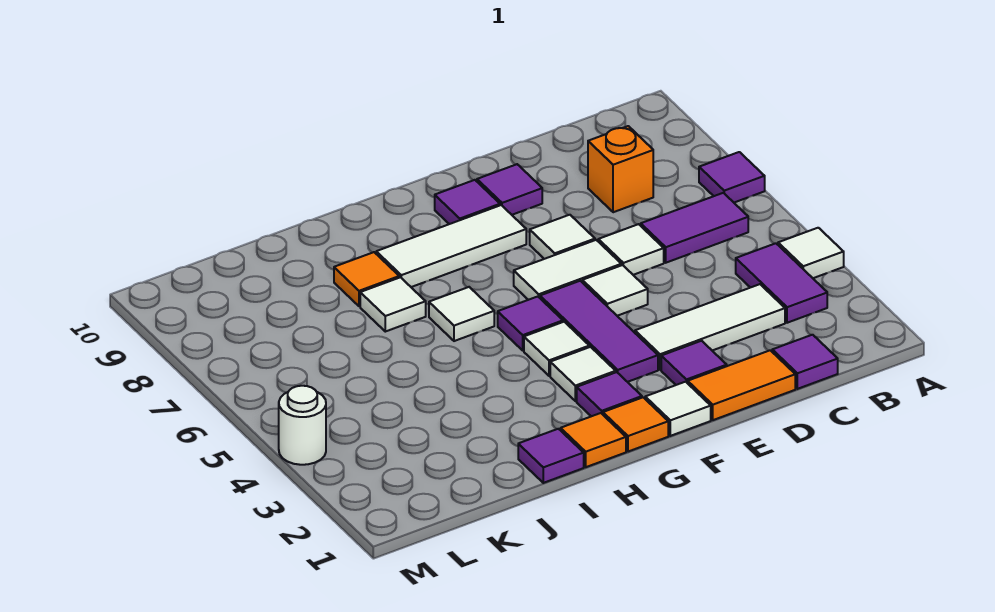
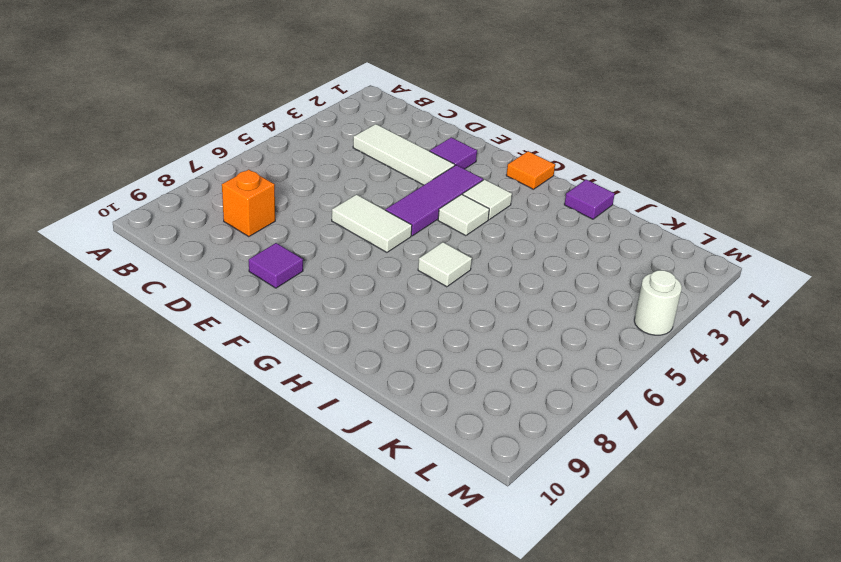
none -> white 1x1 tile [778,228,844,278]
none -> purple 1x1 tile [699,152,765,202]
none -> purple 1x2 tile [736,243,827,323]

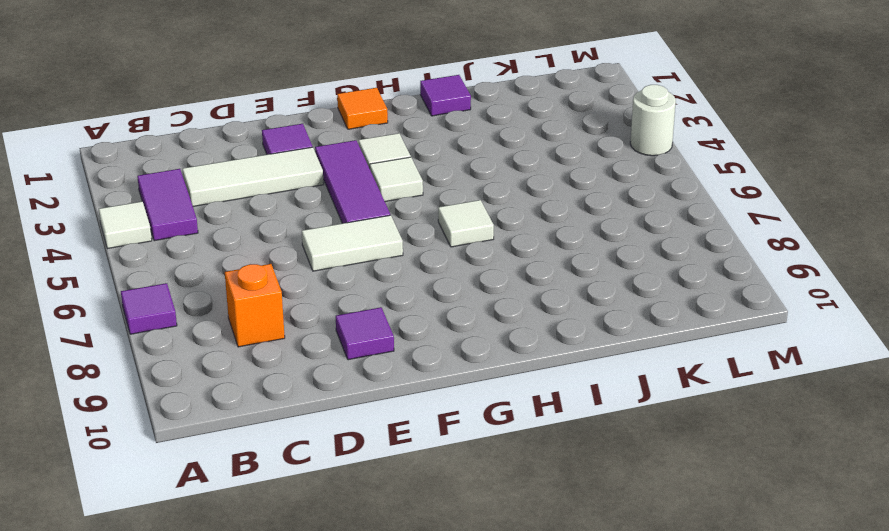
none -> purple 1x2 tile [641,193,748,263]
none -> purple 1x1 tile [772,335,838,389]
none -> orange 1x2 tile [688,350,795,420]

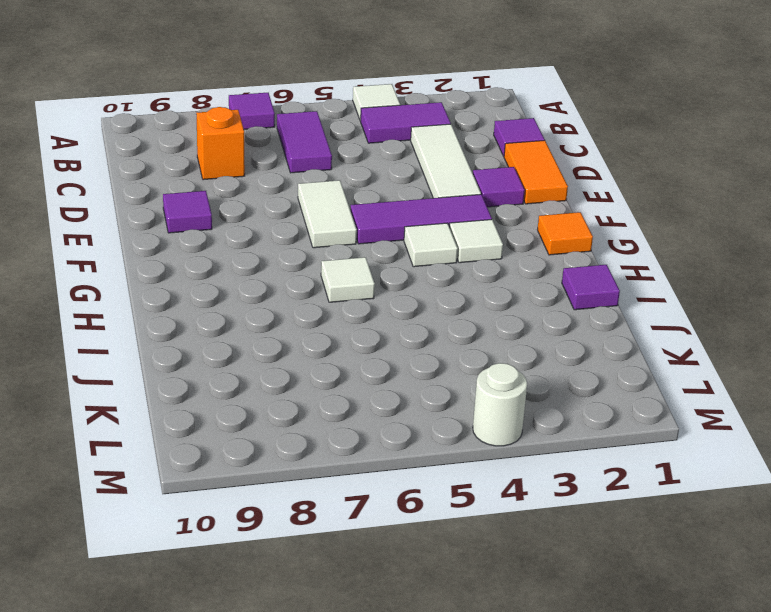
none -> white 1x1 tile [598,224,664,275]
none -> white 1x1 tile [582,265,648,316]
none -> white 1x1 tile [530,215,595,259]

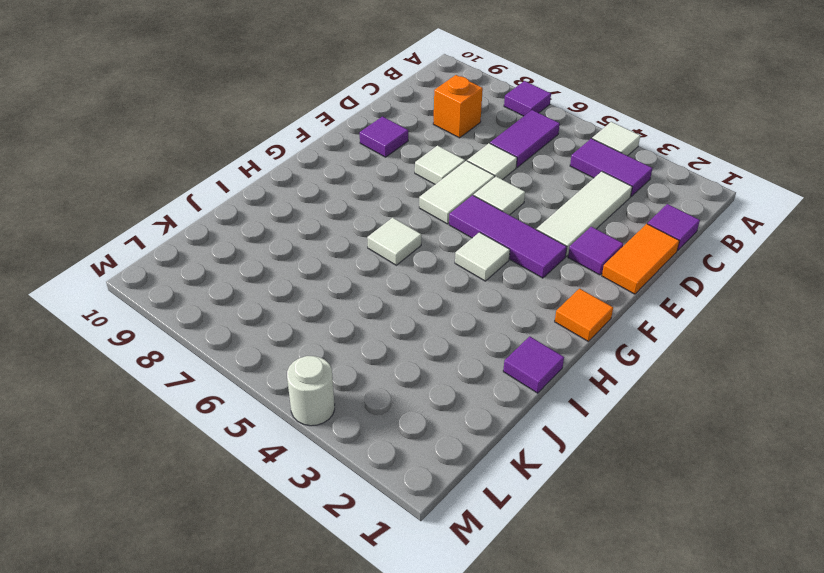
none -> white 1x1 tile [645,382,711,436]
none -> white 1x3 tile [376,205,526,287]
none -> purple 1x1 tile [435,180,500,224]

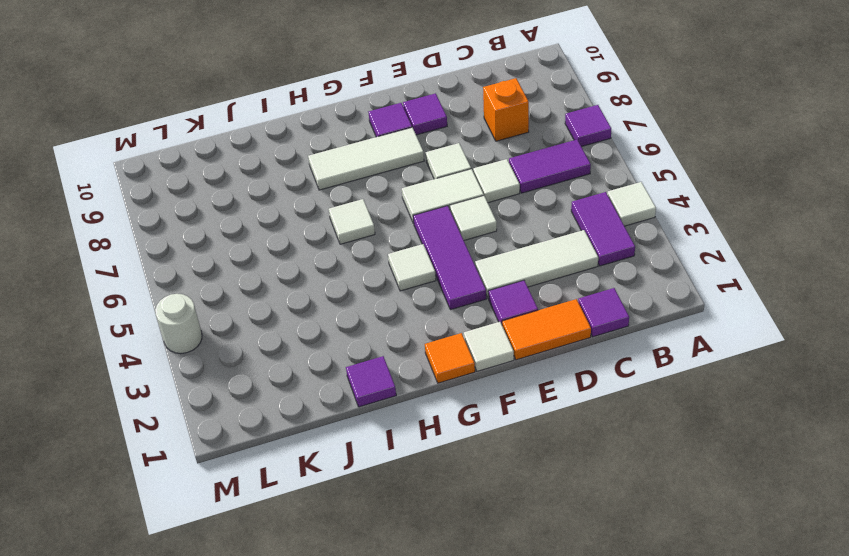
none -> purple 1x1 tile [577,372,642,416]
none -> white 1x1 tile [550,347,616,401]
none -> purple 1x1 tile [498,297,563,351]

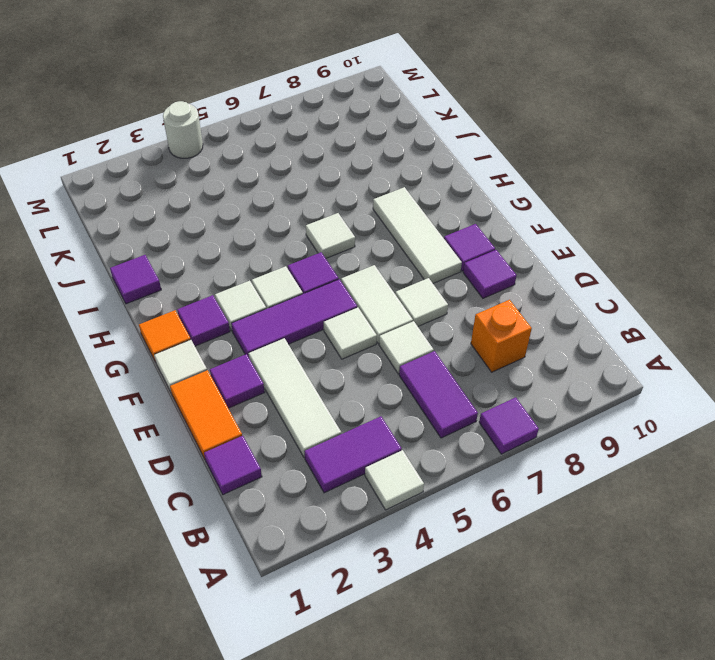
none -> orange 1x1 tile [561,413,626,467]
none -> white 1x1 tile [360,277,426,332]
none -> orange 1x1 tile [334,252,399,306]

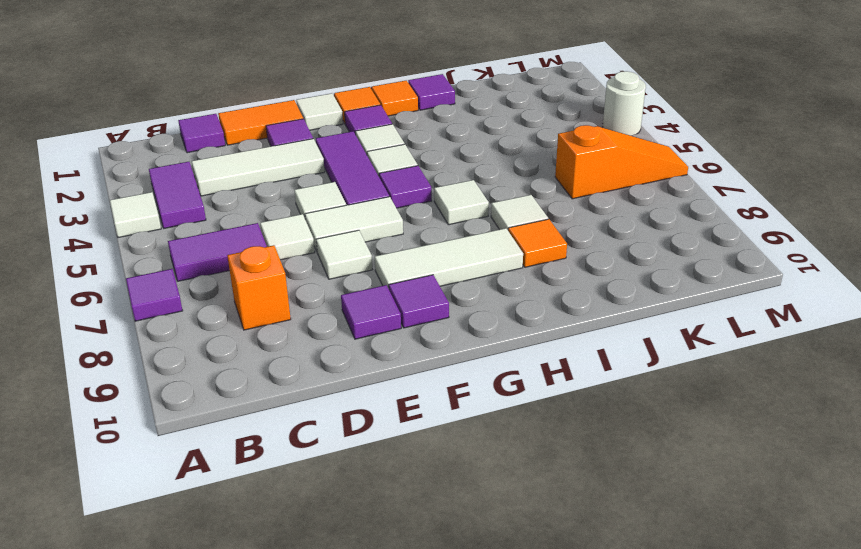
orange 1x3 slope [555,125,688,199] -> none

